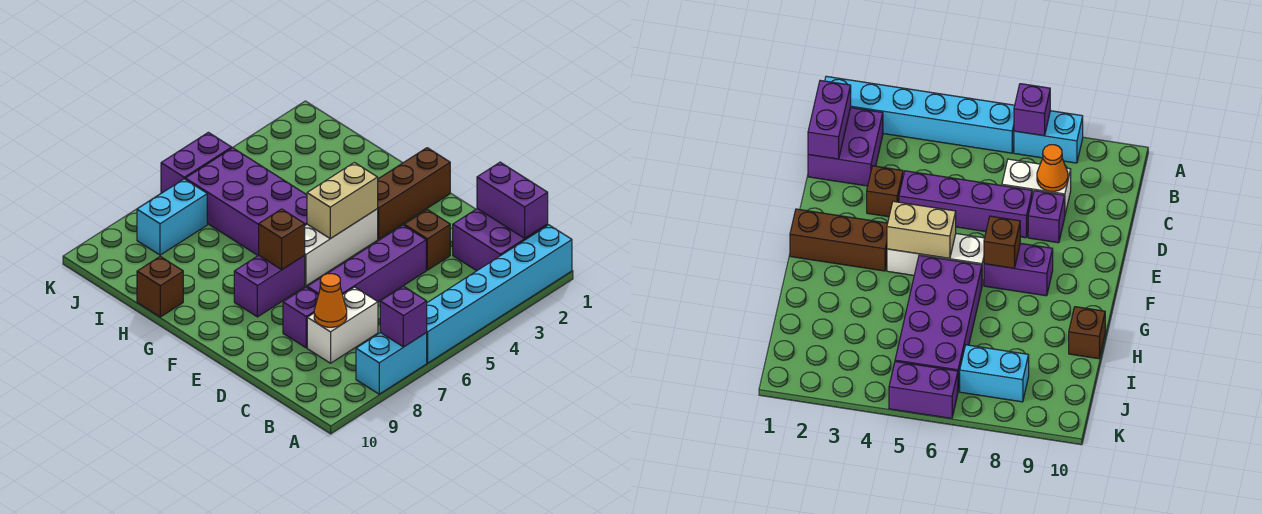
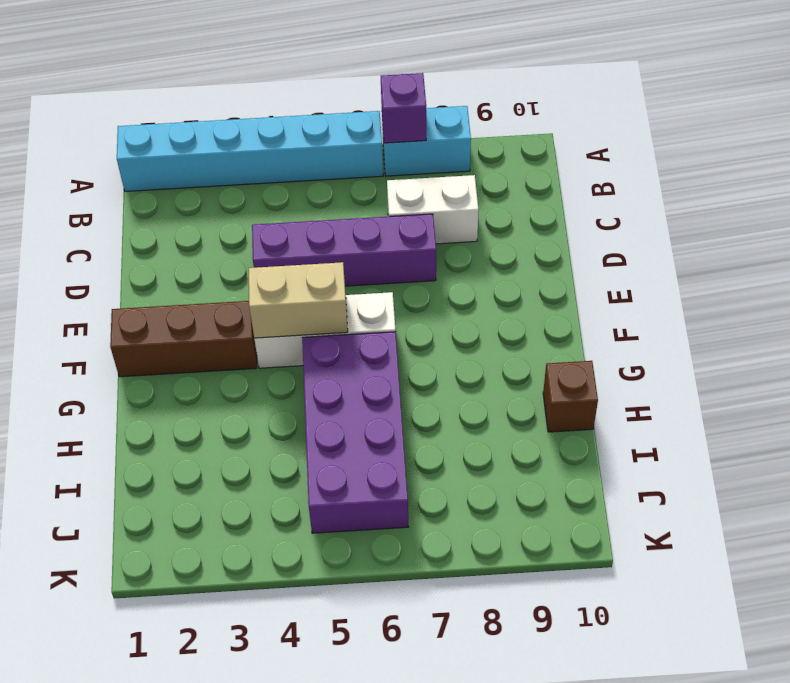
none -> purple 2x2 brick [453,209,548,271]
none -> brown 1x1 brick [404,210,450,270]
none -> purple 1x1 brick [283,287,318,348]

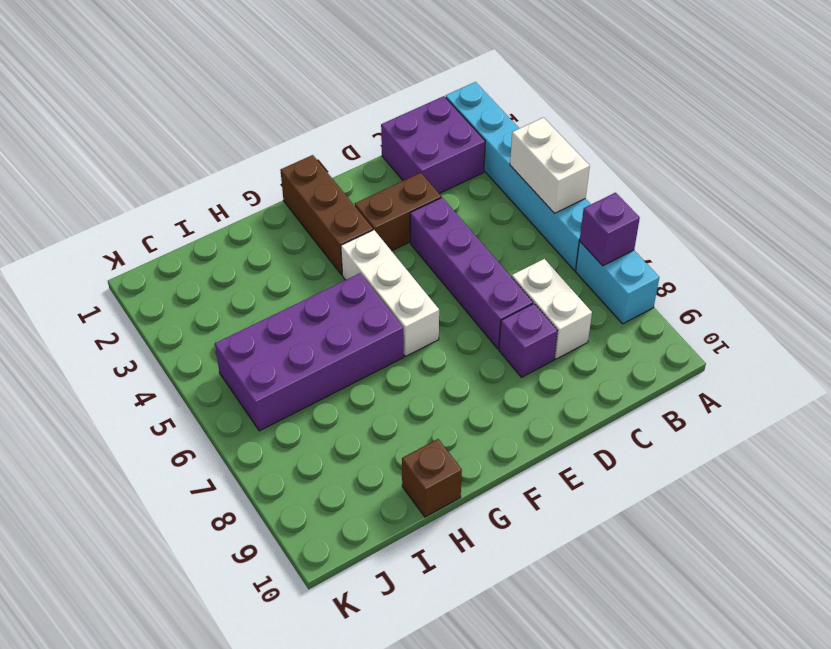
white 1x2 brick [510,118,590,213] -> none
brown 1x2 brick [355,173,441,251] -> brown 1x1 brick [404,210,450,270]
none -> purple 1x2 brick [234,255,305,317]
none -> cyan 1x2 brick [137,179,207,255]
none -> purple 1x2 brick [161,132,232,193]

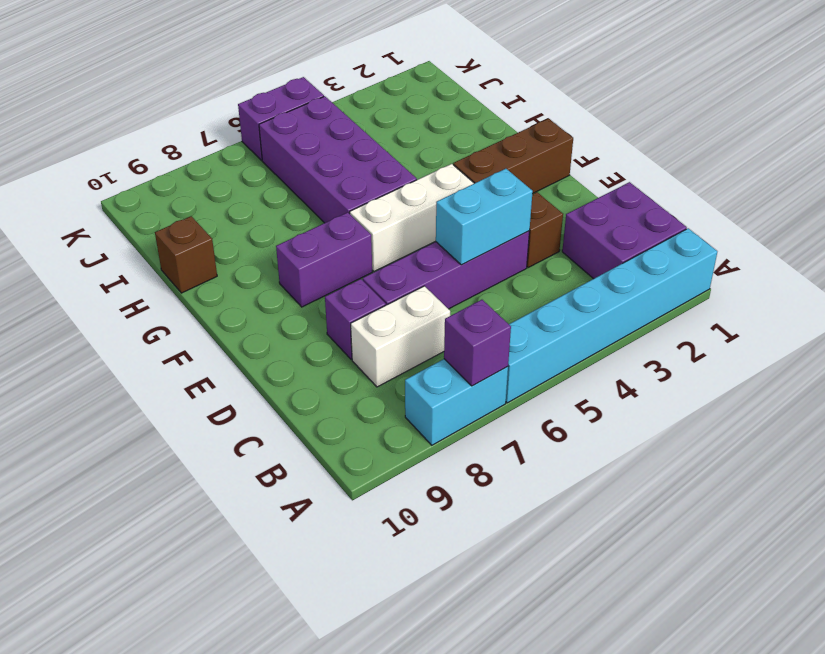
cyan 1x2 brick [436,169,533,265] -> cyan 1x2 brick moved to [137,179,207,255]
none -> purple 1x2 brick [477,162,548,238]
none -> orange 1x1 cone [314,274,347,327]
none -> tan 1x2 brick [307,162,378,239]

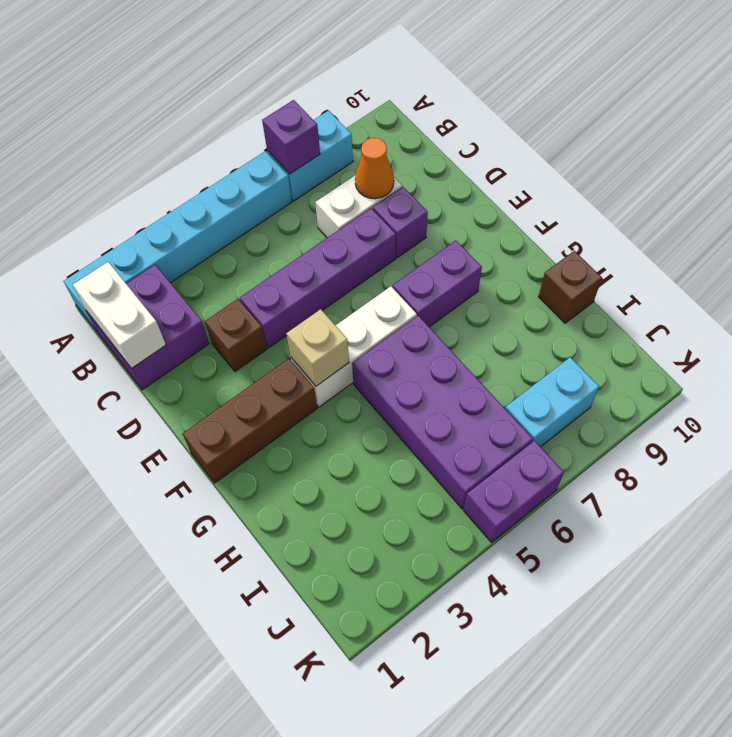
white 1x2 brick [73,262,166,369] -> purple 1x2 brick [477,162,548,238]
tan 1x1 brick [286,309,349,386] -> tan 1x2 brick [307,162,378,239]
none -> brown 1x1 brick [259,209,305,269]

